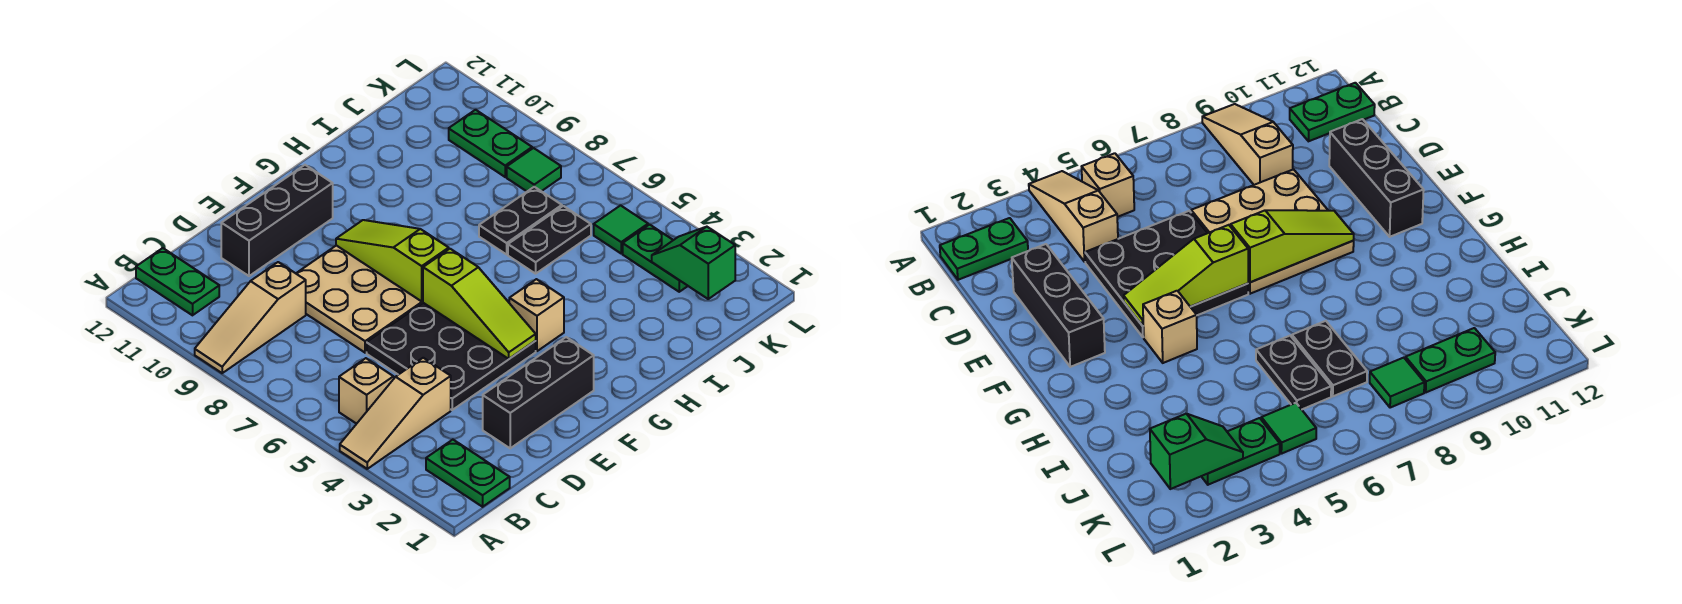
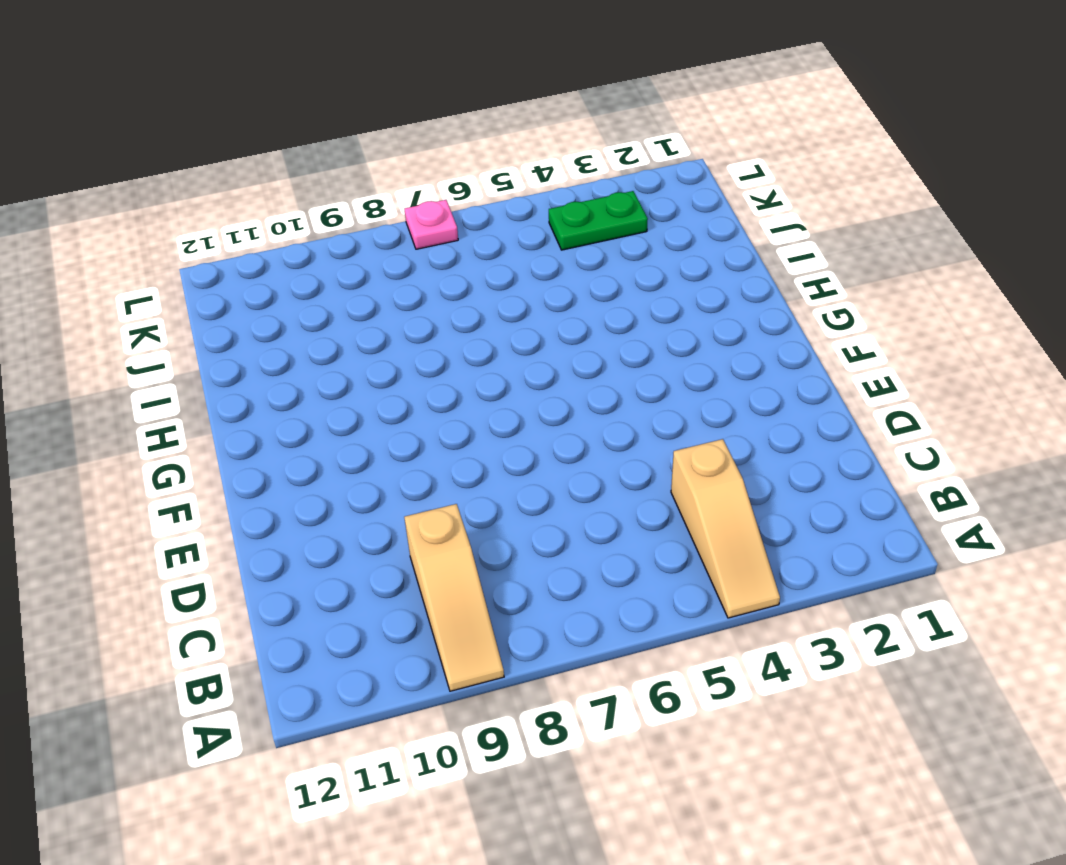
pink 1x1 plate [405,200,458,249] -> none
none -> green 1x2 plate [426,440,510,507]
none -> tan 1x1 brick [339,358,394,424]
none -> green 1x2 plate [136,248,219,315]

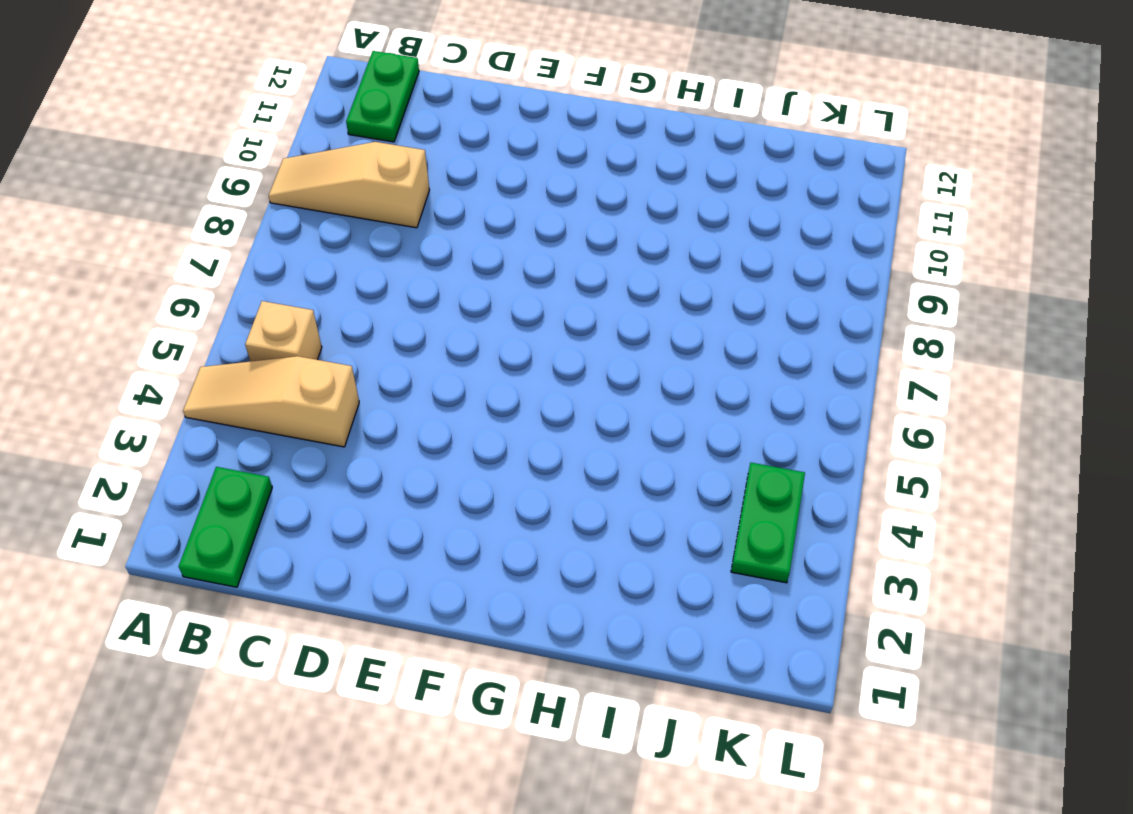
none -> black 1x3 brick [483,337,594,448]
none -> black 3x3 plate [367,303,536,410]
none -> tan 3x3 plate [296,245,423,353]

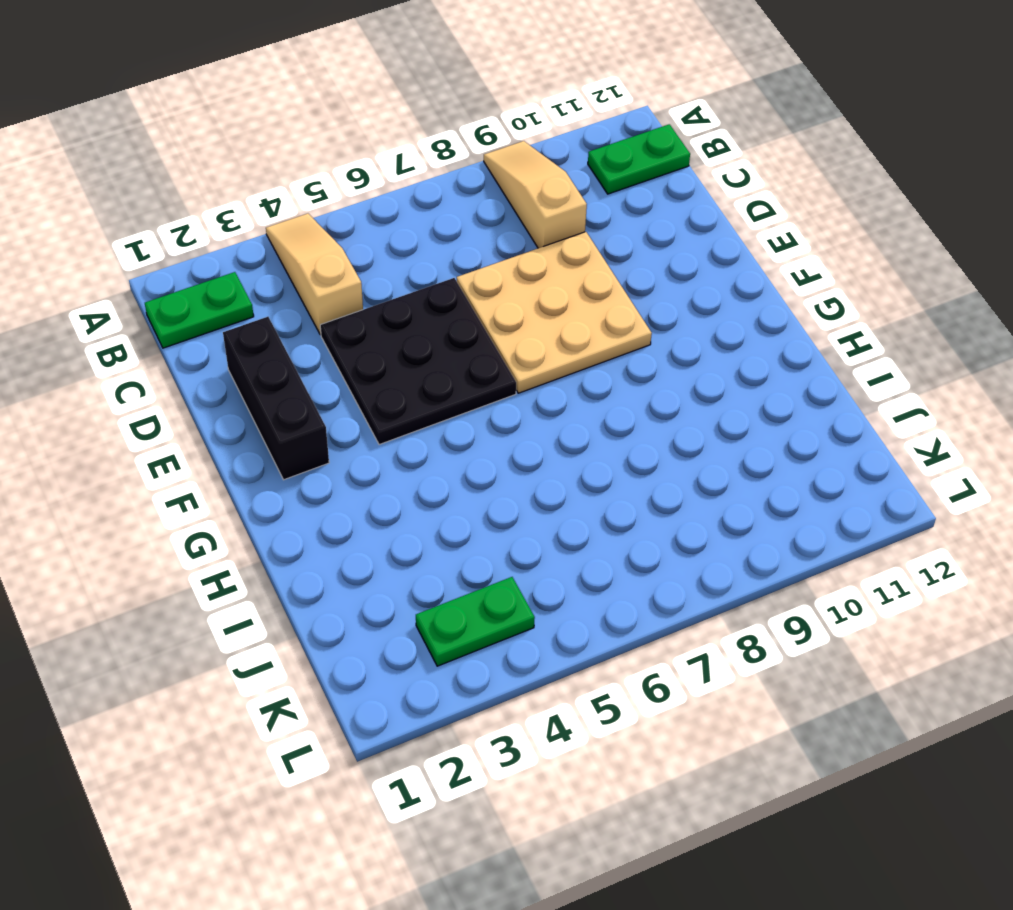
none -> tan 1x1 brick [339,358,394,424]
none -> black 1x3 brick [221,165,333,276]
none -> tan 1x1 brick [509,279,564,351]

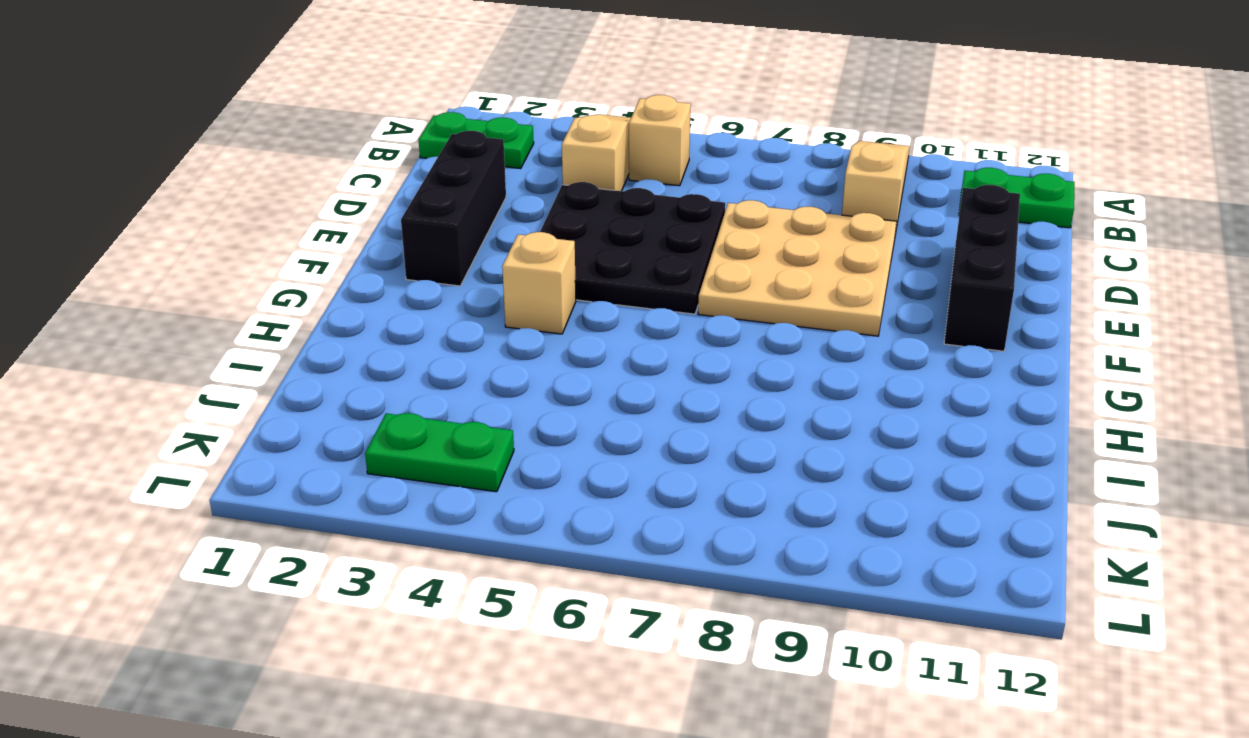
none -> black 1x2 plate [508,206,591,274]
none -> black 1x2 plate [479,187,562,254]
none -> green 1x1 tile [594,205,648,253]

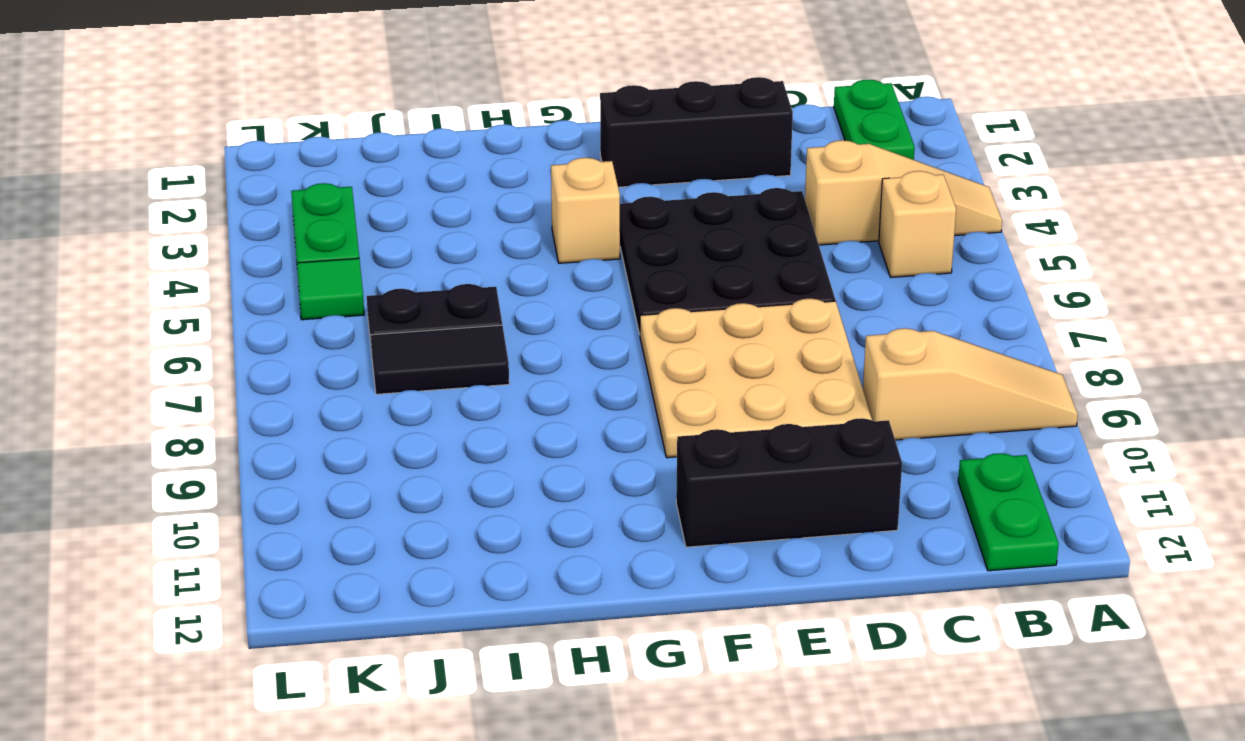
black 1x2 tile [371,325,509,394] -> black 1x2 plate [479,187,562,254]
none -> green 1x1 tile [507,148,561,191]
none -> green 1x2 plate [449,110,532,177]
none -> lime 1x3 slope [423,249,536,359]

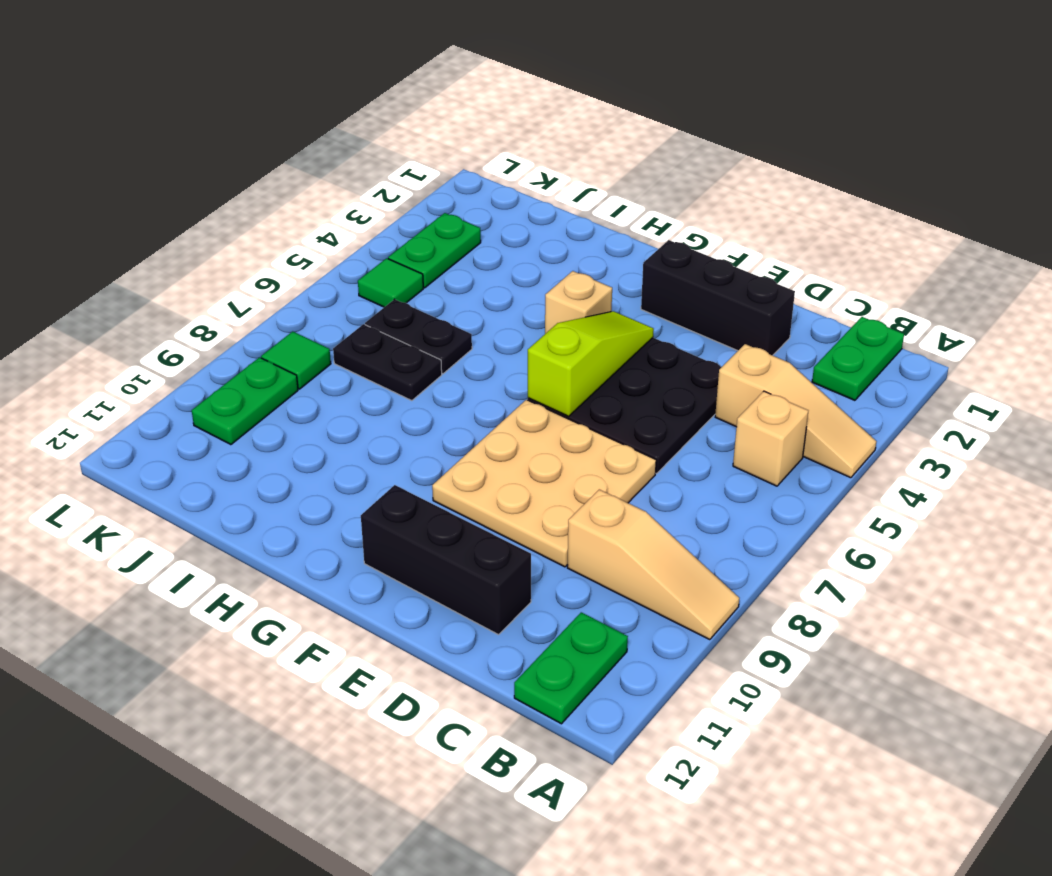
none -> lime 1x3 slope [336,220,449,301]
none -> green 1x2 slope [652,227,735,299]

